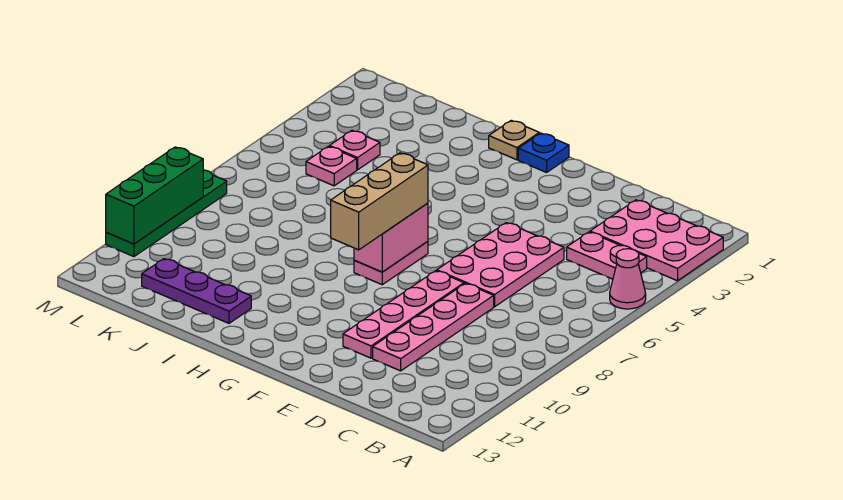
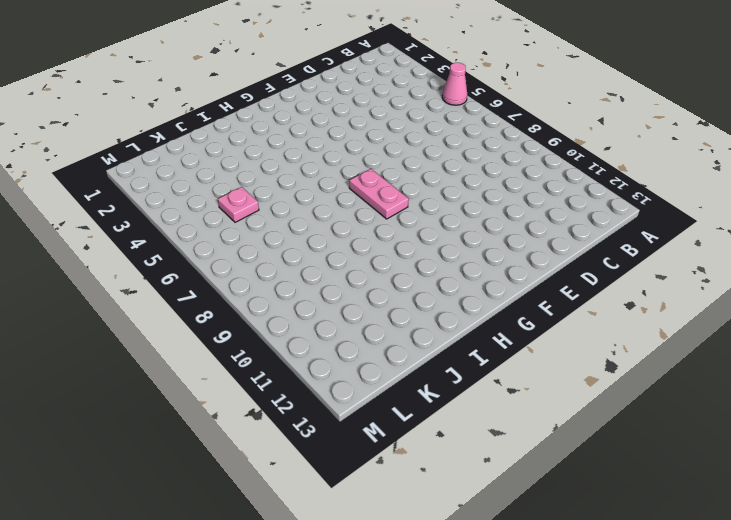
none -> pink 2x3 plate [590,200,723,281]
none -> pink 1x2 plate [567,232,647,279]
none -> pink 2x3 plate [437,223,564,307]

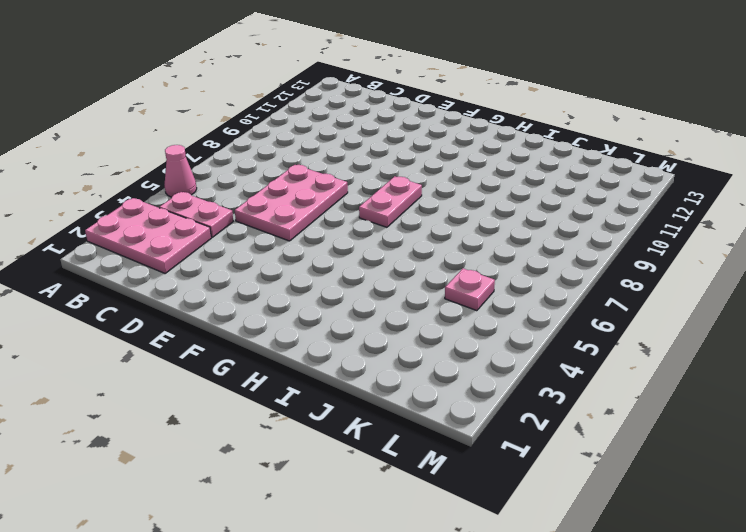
none -> pink 1x4 plate [373,283,494,371]
none -> pink 1x4 plate [343,271,464,358]
none -> blue 1x1 plate [518,133,569,172]

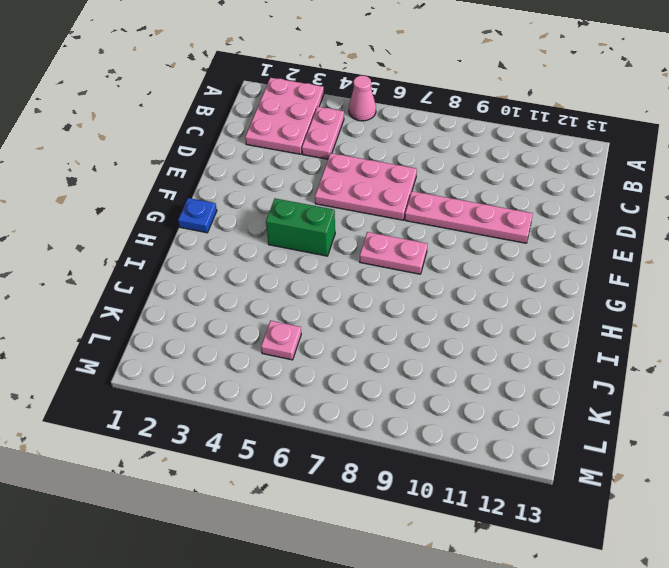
green 1x2 brick [266,198,335,256] -> none
none -> pink 1x4 plate [373,283,494,371]
none -> tan 1x1 plate [489,120,539,160]
none -> purple 1x3 plate [142,259,251,323]

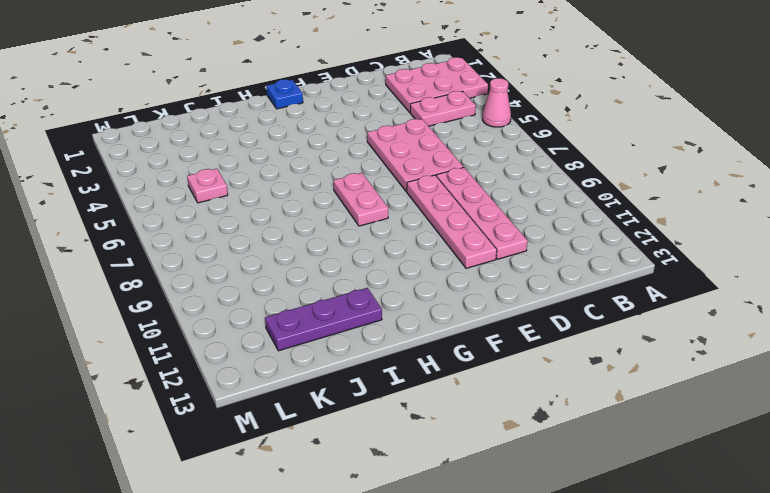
none -> tan 1x1 plate [489,120,539,160]
none -> pink 1x1 plate [329,130,380,170]
none -> green 1x4 plate [106,170,227,257]

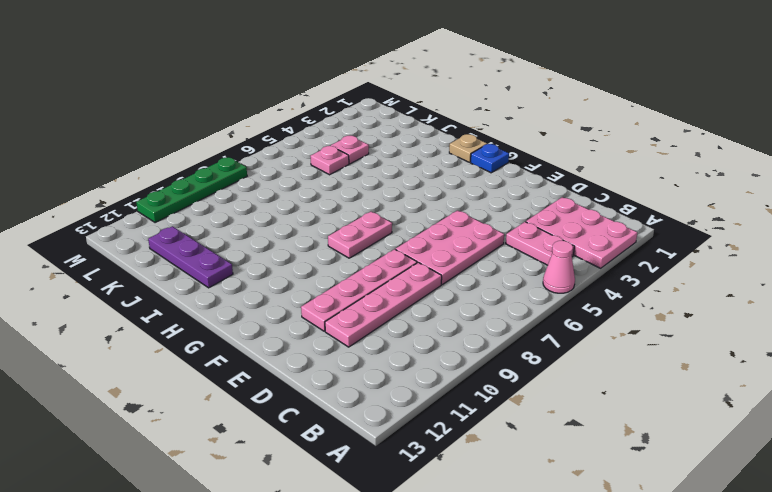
none -> pink 1x2 brick [354,203,428,272]
none -> green 1x3 brick [106,147,203,244]
none -> tan 1x3 brick [331,153,428,250]

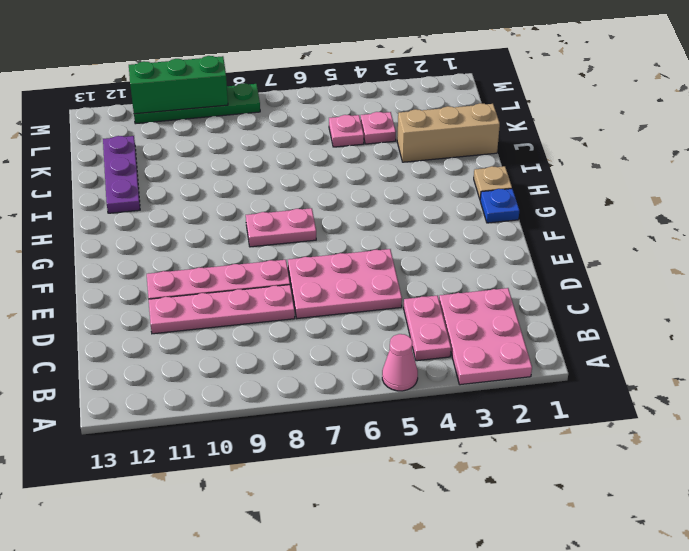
tan 1x3 brick [397,103,500,162] -> tan 1x3 brick moved to [331,153,428,250]
none -> pink 1x2 brick [354,203,428,272]

